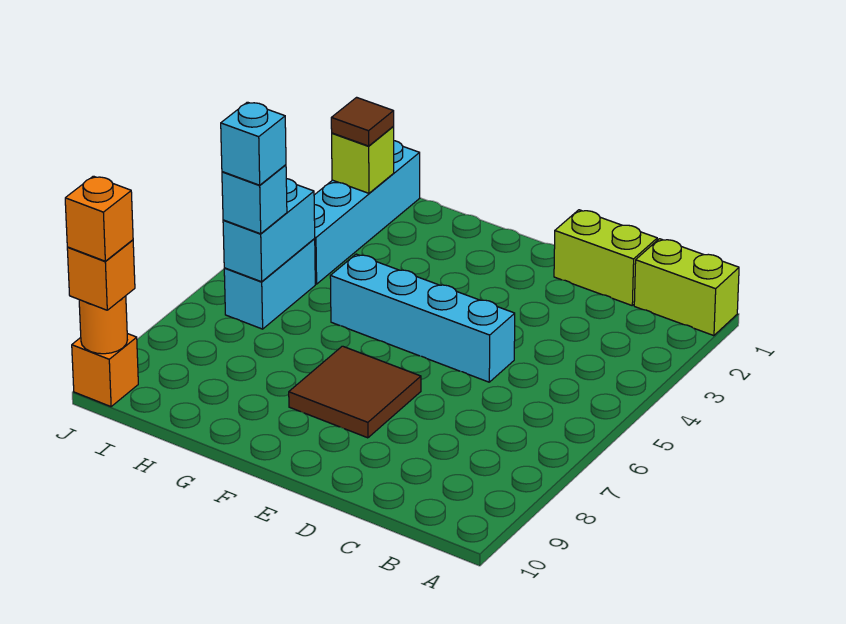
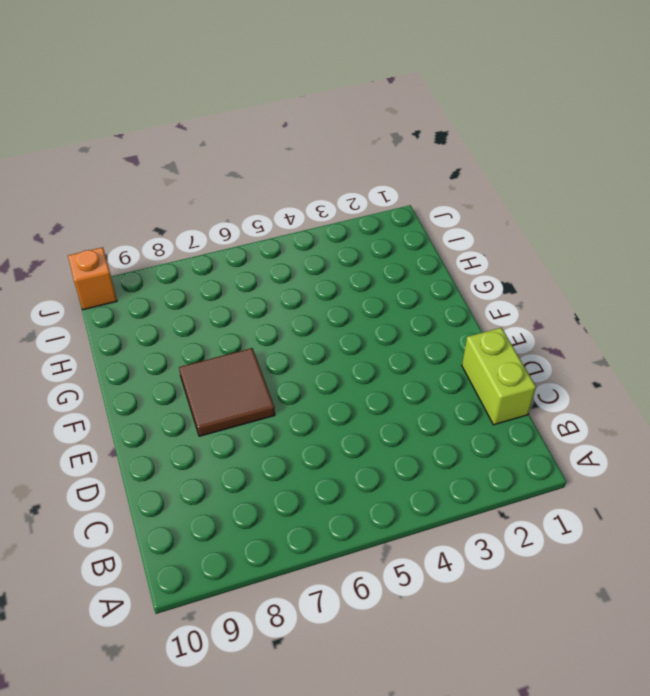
none -> lime 1x2 brick [634,239,739,336]
none -> cyan 1x4 brick [330,254,515,382]
none -> cyan 1x4 brick [314,141,420,284]

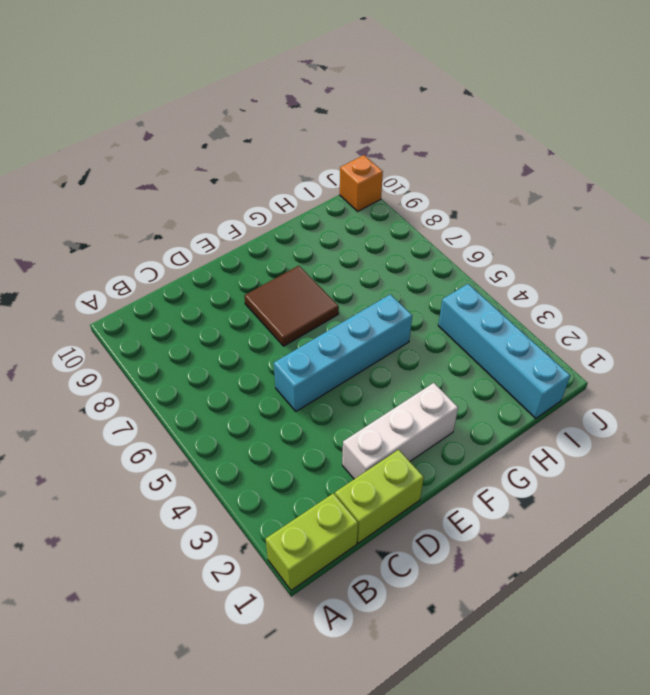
white 1x3 brick [342,383,458,479] -> none
none -> cyan 1x2 brick [224,239,315,329]
none -> lime 1x1 brick [332,127,394,193]
none -> cyan 1x2 brick [223,179,315,282]

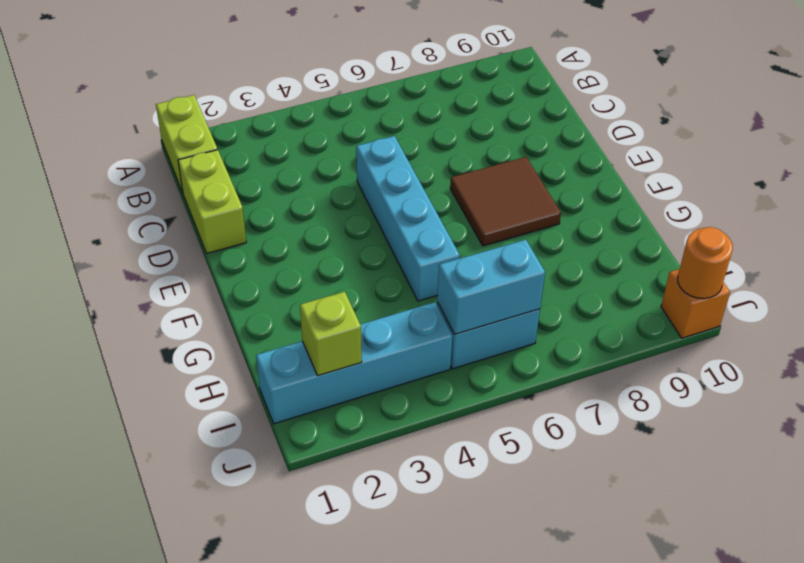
none -> brown 1x1 tile [331,97,394,146]
none -> cyan 1x1 brick [222,165,287,234]
none -> orange 1x1 brick [67,240,135,310]

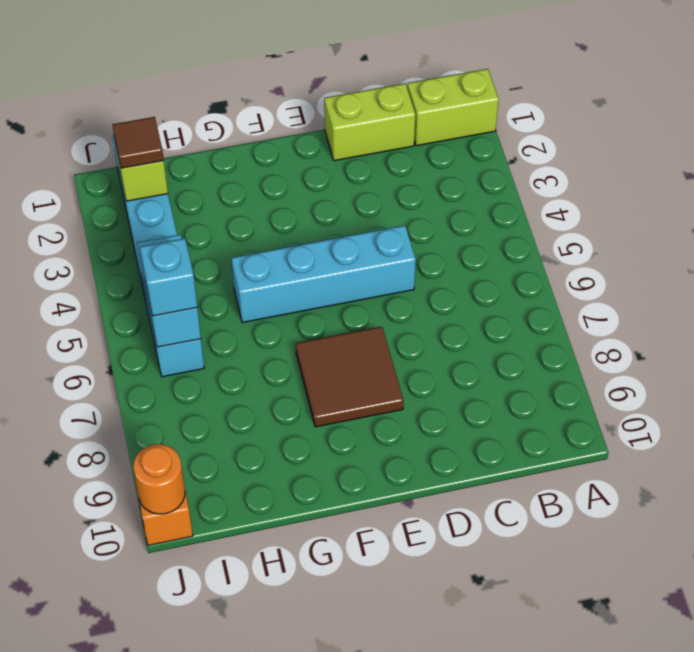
none -> orange 1x1 brick [67,240,135,310]
none -> cyan 1x1 brick [221,102,286,185]
none -> orange 1x1 brick [65,176,133,261]

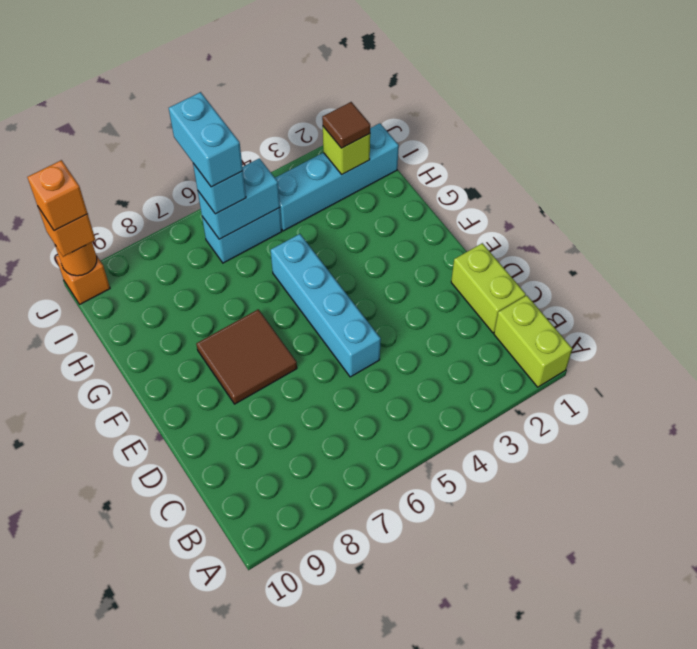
cyan 1x2 brick [169,92,243,187] -> cyan 1x1 brick [221,102,286,185]

